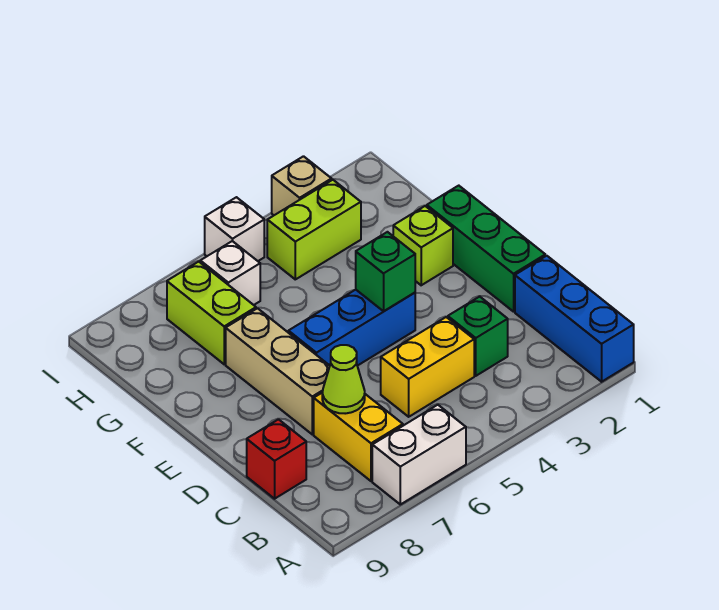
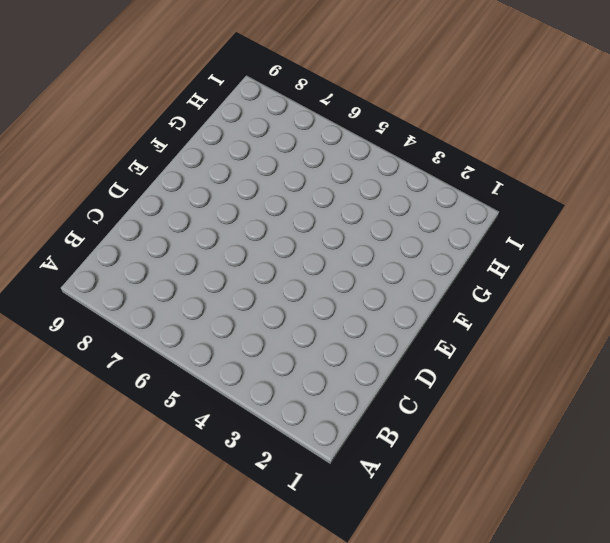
none -> blue 1x3 brick [515,256,634,382]
none -> white 1x2 brick [372,405,466,504]
none -> yellow 1x2 brick [314,392,403,481]

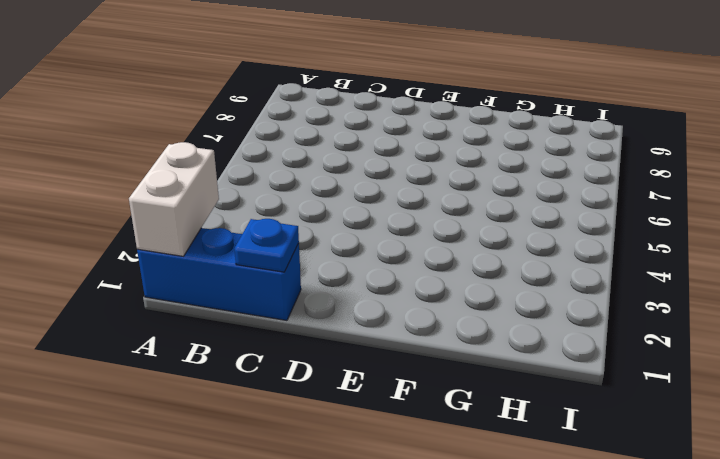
white 1x2 brick [129,142,219,256] -> white 1x2 brick moved to [372,405,466,504]
blue 1x1 plate [234,219,299,272] -> none
none -> yellow 1x2 brick [314,392,403,481]
none -> green 1x1 brick [448,297,508,376]
none -> yellow 1x2 brick [381,317,474,417]

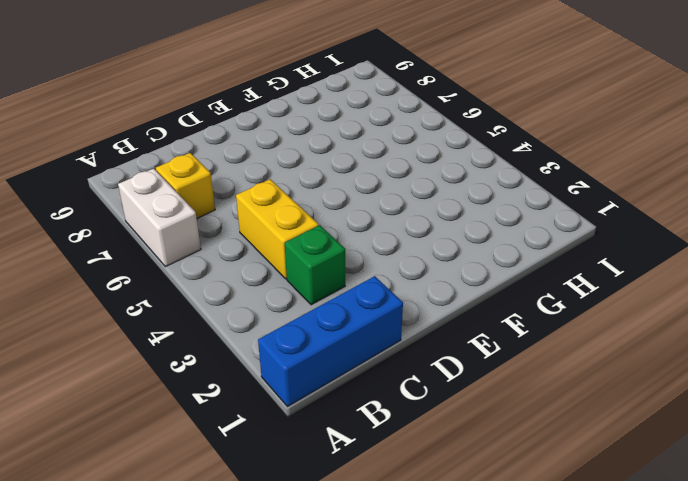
yellow 1x1 brick [156,153,215,218] -> yellow 1x2 brick [314,392,403,481]
none -> red 1x1 brick [247,419,306,499]
none -> green 1x3 brick [427,186,545,312]
none -> tan 1x3 brick [226,308,330,434]

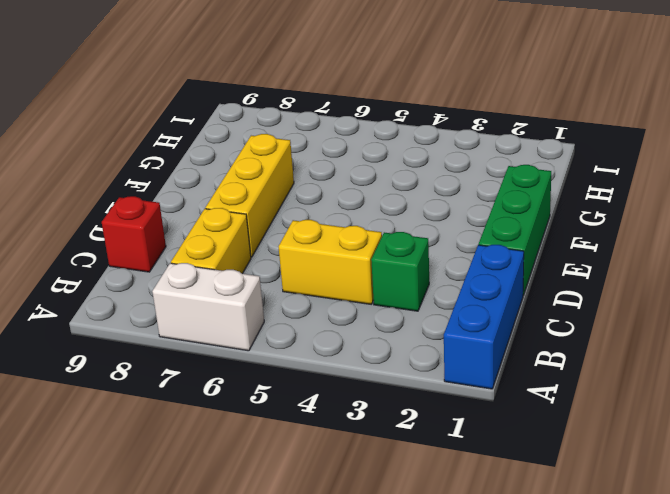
yellow 1x3 brick [205,134,294,257] -> tan 1x3 brick [226,308,330,434]
none -> blue 1x3 brick [288,290,415,366]
none -> lime 1x1 brick [393,206,453,285]
none -> lime 1x2 brick [167,262,256,364]

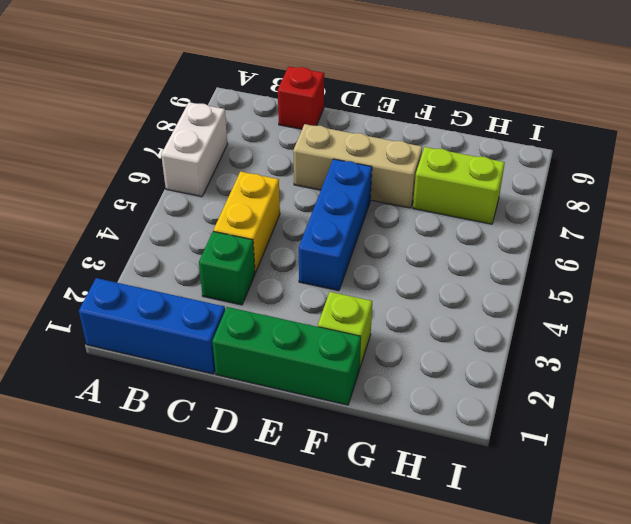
none -> yellow 1x2 brick [314,392,403,481]
none -> lime 1x2 brick [267,180,361,279]
none -> white 1x1 brick [200,241,260,305]

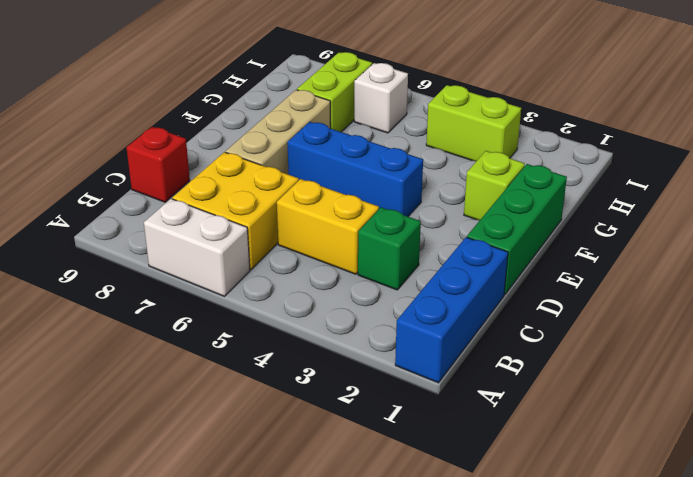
yellow 2x2 brick [172,152,299,270] -> yellow 1x2 brick [314,392,403,481]
none -> tan 1x1 brick [272,156,332,215]
none -> white 1x1 brick [205,197,264,261]
none -> lime 1x1 cone [322,345,365,414]

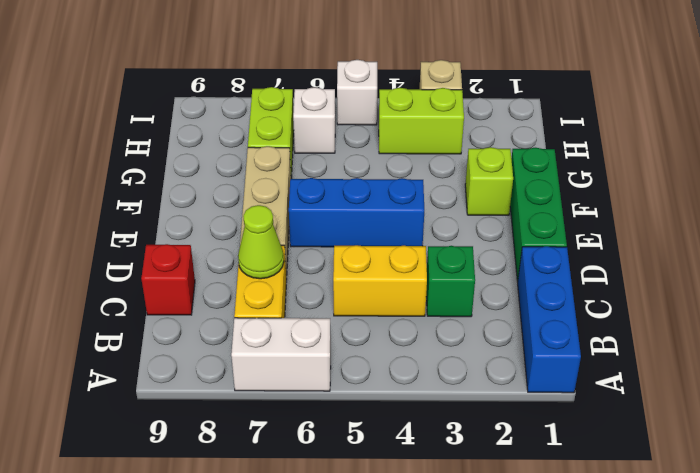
none -> green 1x1 brick [356,232,415,311]

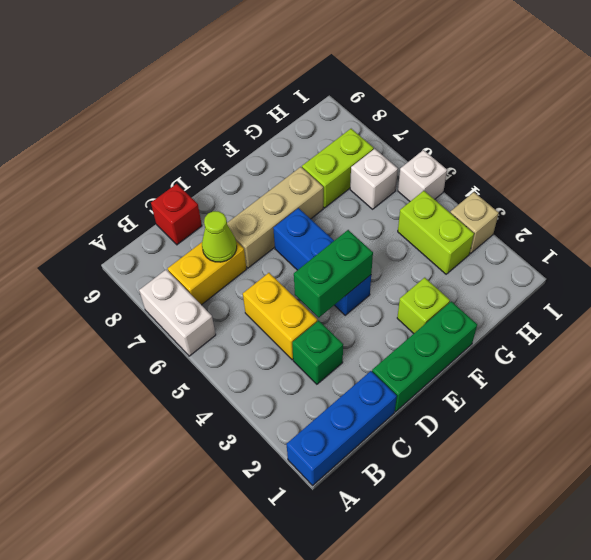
green 1x2 brick [294,230,373,317] -> green 1x1 brick [356,232,415,311]

